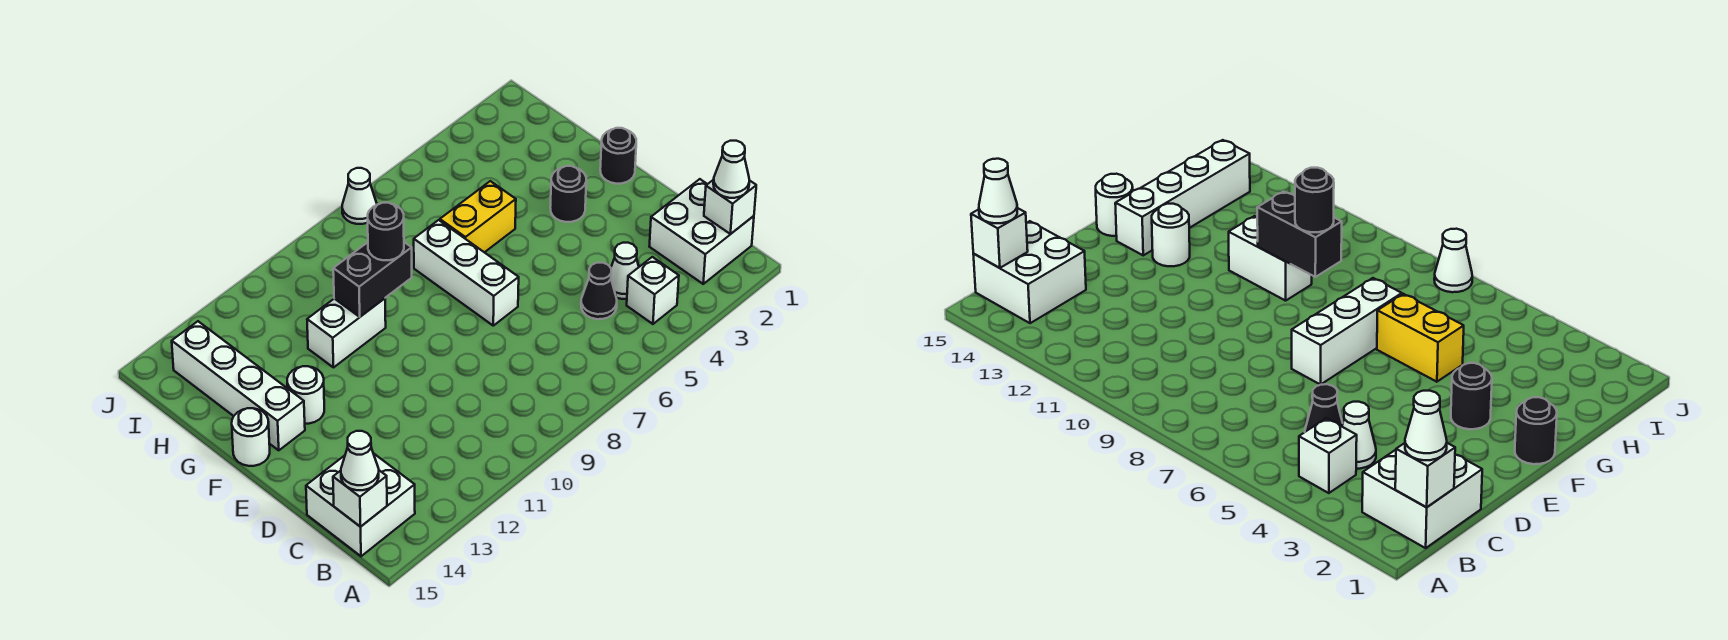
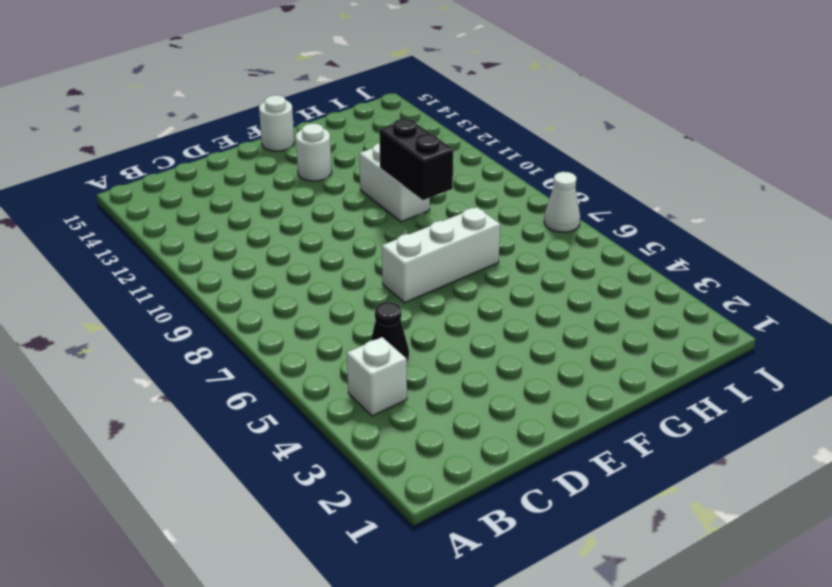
none -> white 2x2 brick [649,179,754,284]
none -> white 2x2 brick [306,453,415,556]
none -> white 1x1 cone [611,243,639,299]

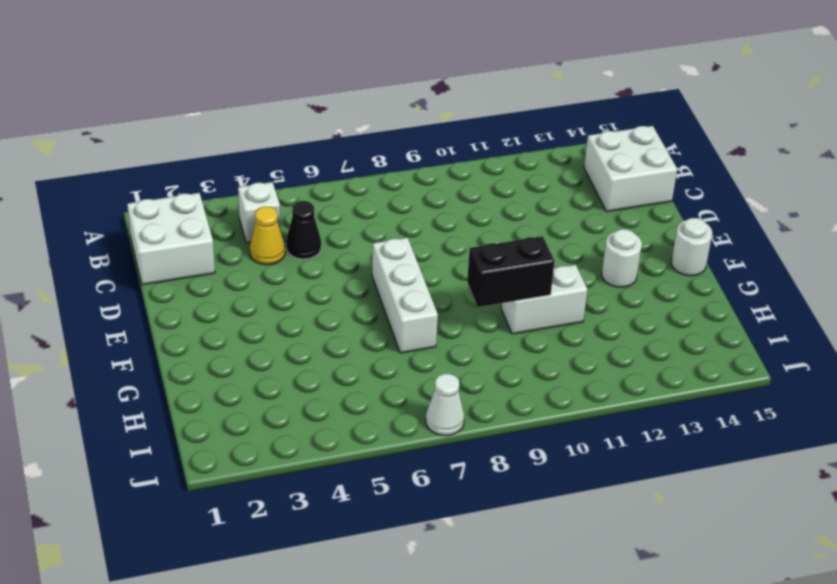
yellow 1x1 cone [250,206,285,265] -> white 1x1 cone [611,243,639,299]
none -> black 1x1 round brick [600,128,636,184]
none -> black 1x1 round brick [550,166,586,222]
none -> white 1x4 brick [172,321,305,450]

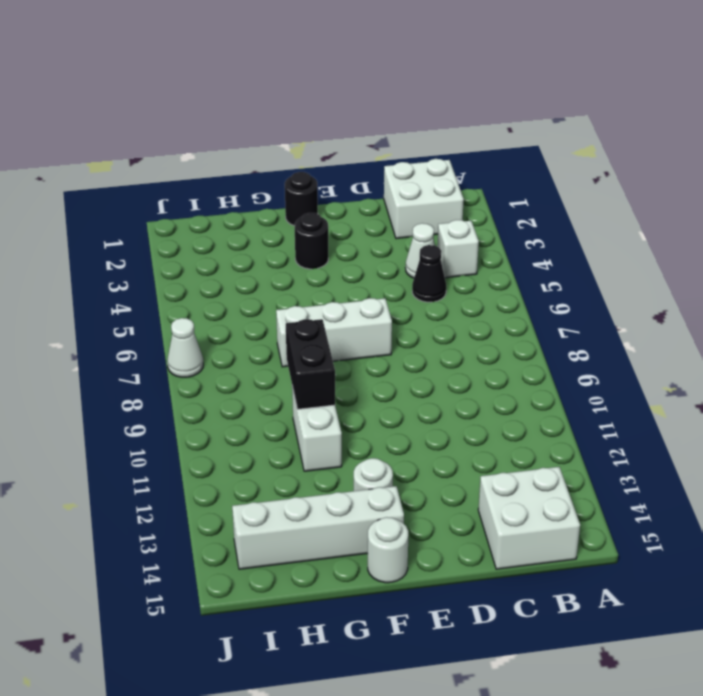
none -> yellow 1x2 brick [440,181,516,252]
none -> white 1x1 brick [704,180,756,234]
none -> white 1x1 brick [333,470,387,527]

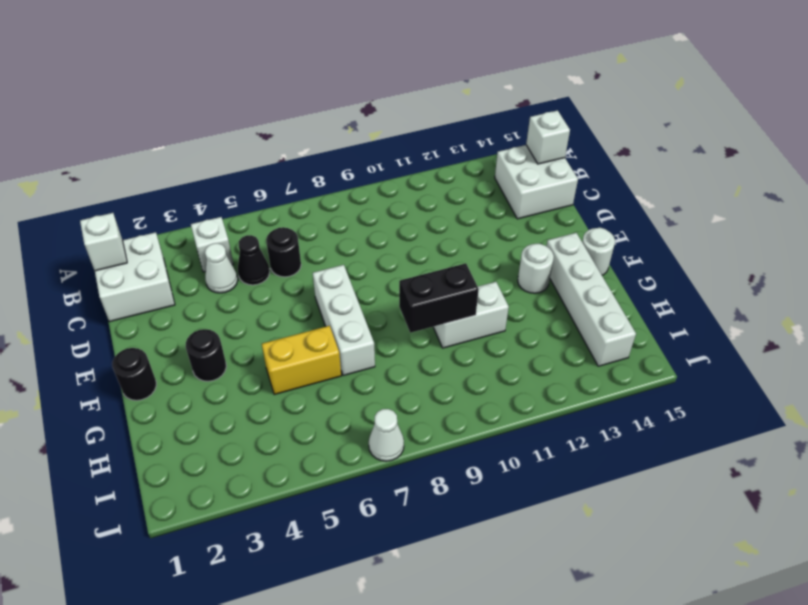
black 1x1 round brick [266,227,301,277] -> black 1x1 round brick moved to [368,203,404,260]
none -> white 1x1 cone [713,141,749,198]
none -> white 1x1 cone [341,431,379,490]

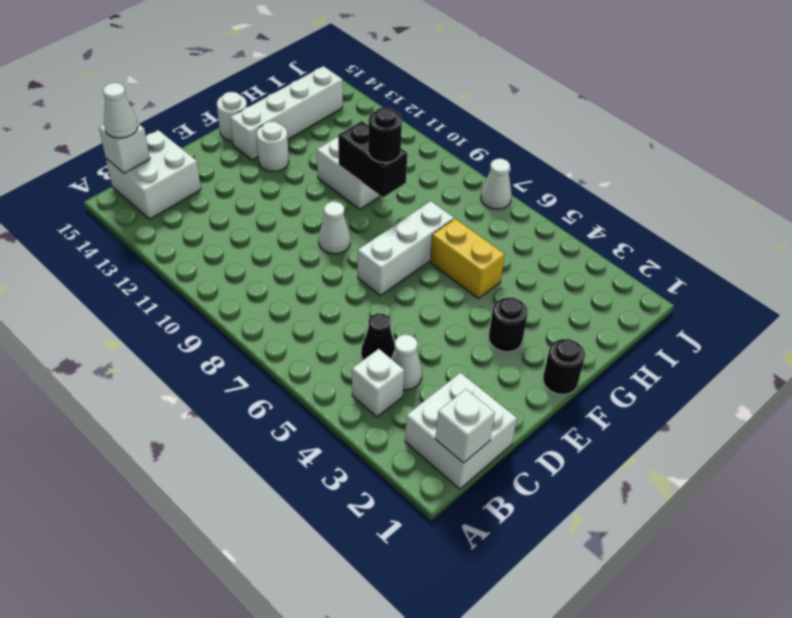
white 1x1 cone [319,202,350,254] -> white 1x1 cone moved to [713,141,749,198]

